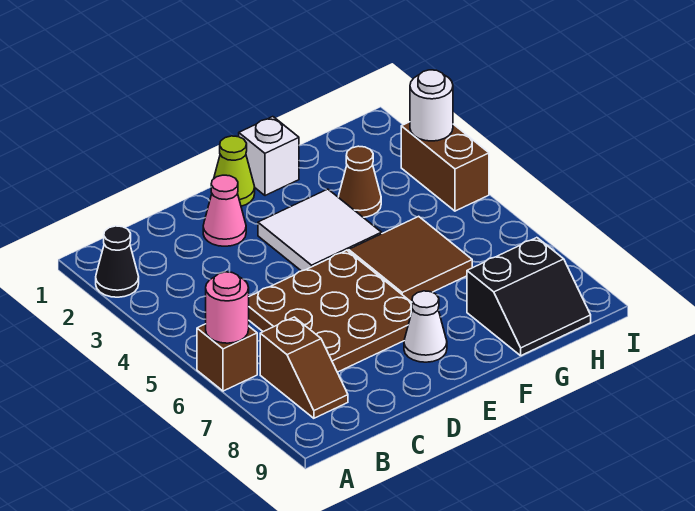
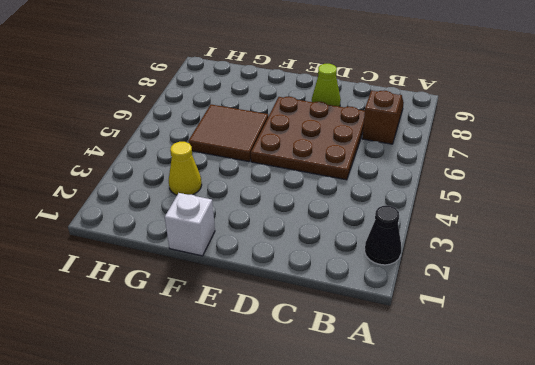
lime 1x1 cone [312,64,341,107] -> lime 1x1 cone moved to [214,136,255,206]
yellow 1x1 cone [169,142,202,195] -> brown 1x1 cone [338,146,381,217]
none -> brown 1x1 brick [197,324,257,391]
none -> pink 1x1 cone [203,175,246,246]
none -> white 2x2 tile [258,189,382,271]

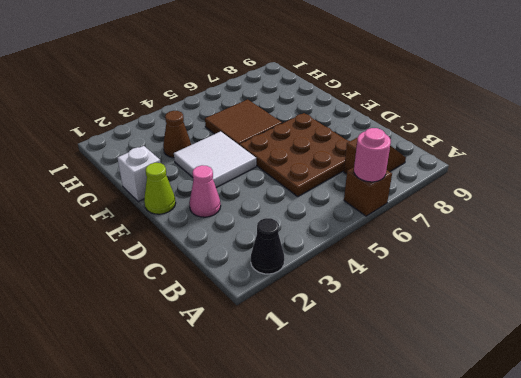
none -> white 1x1 cone [404,291,447,362]
none -> black 2x2 slope [467,238,591,356]
none -> brown 1x2 brick [401,122,489,211]

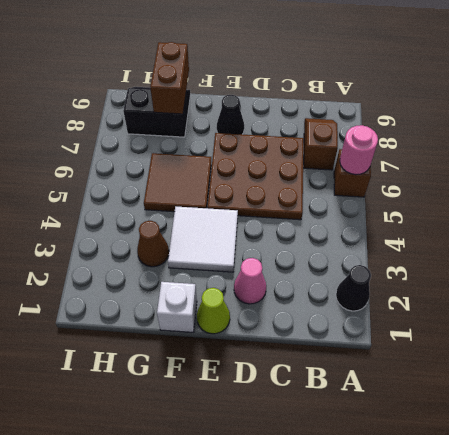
black 1x1 cone [217,95,244,134] -> white 1x1 cone [404,291,447,362]
brown 1x2 brick [150,42,189,114] -> brown 1x2 brick moved to [401,122,489,211]
none -> white 1x1 round brick [410,70,453,141]

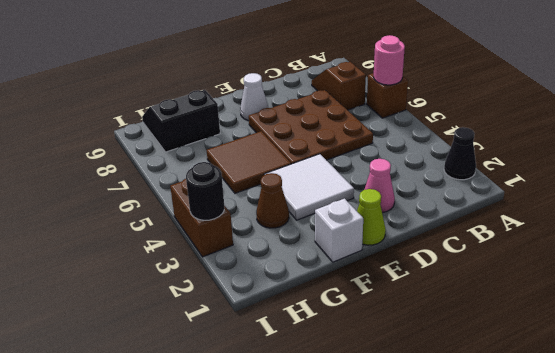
black 1x1 round brick [186,162,224,220] -> white 1x1 round brick [410,70,453,141]

